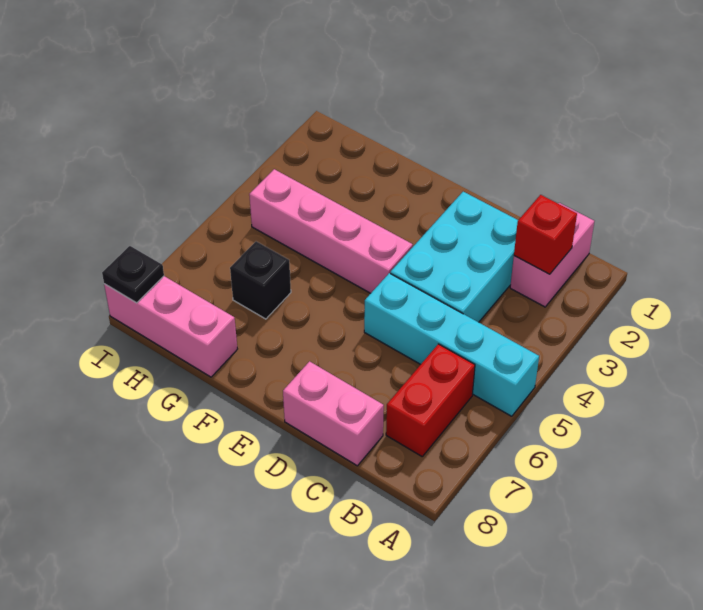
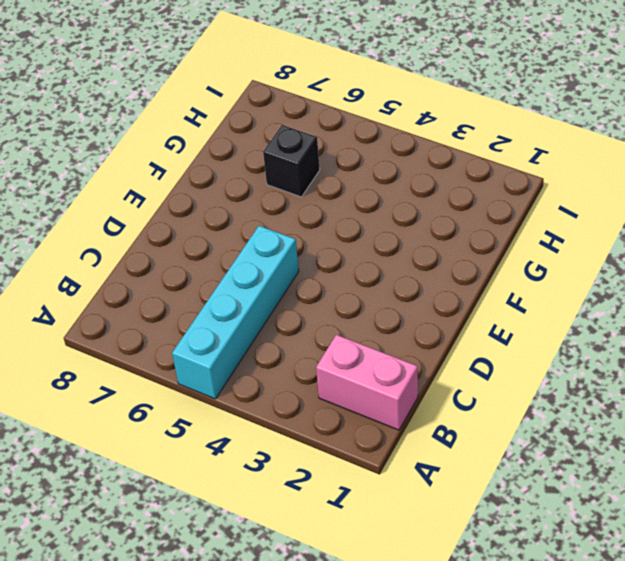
none -> red 1x2 brick [386,344,475,456]
none -> cyan 2x3 brick [390,192,518,322]

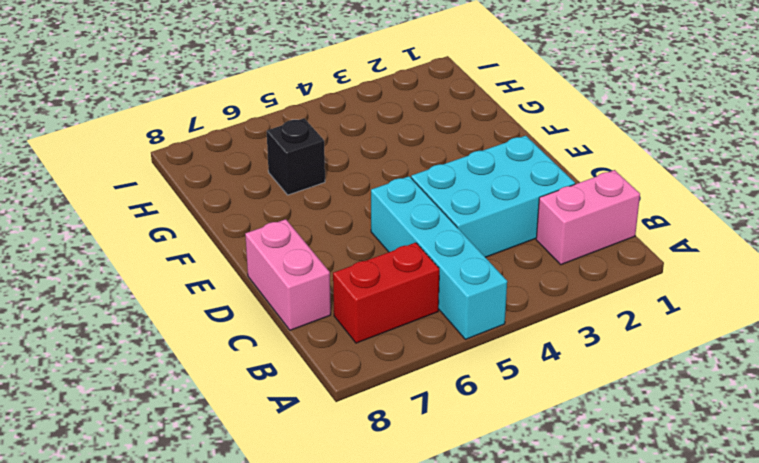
none -> pink 1x4 brick [249,169,413,293]
none -> pink 1x3 brick [104,276,237,377]

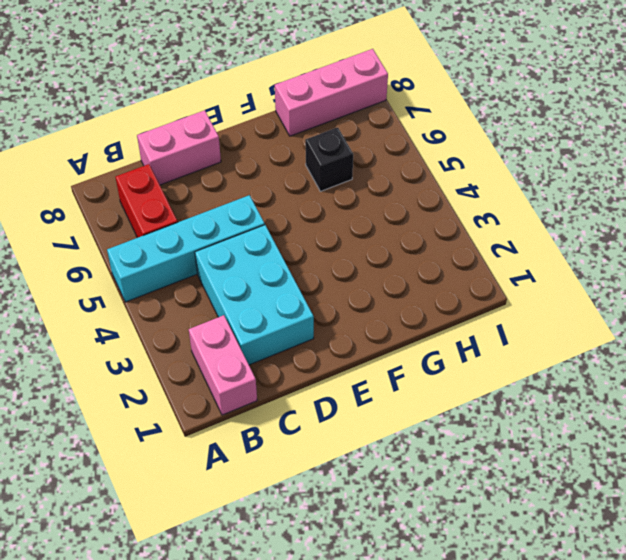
none -> pink 1x4 brick [249,169,413,293]
none -> red 1x1 brick [514,195,577,274]

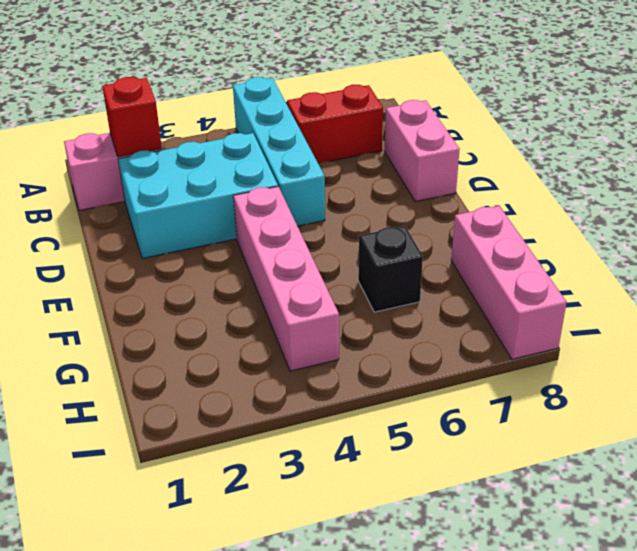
none -> black 1x1 plate [102,246,164,303]

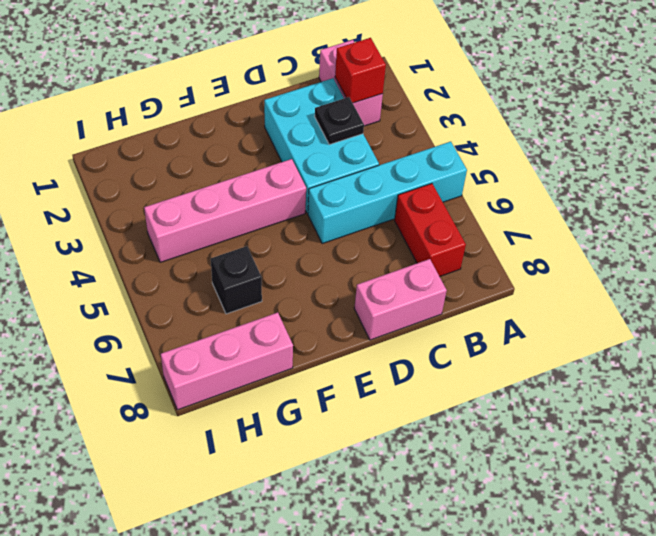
black 1x1 plate [315,97,364,145] -> black 1x1 plate moved to [102,246,164,303]

